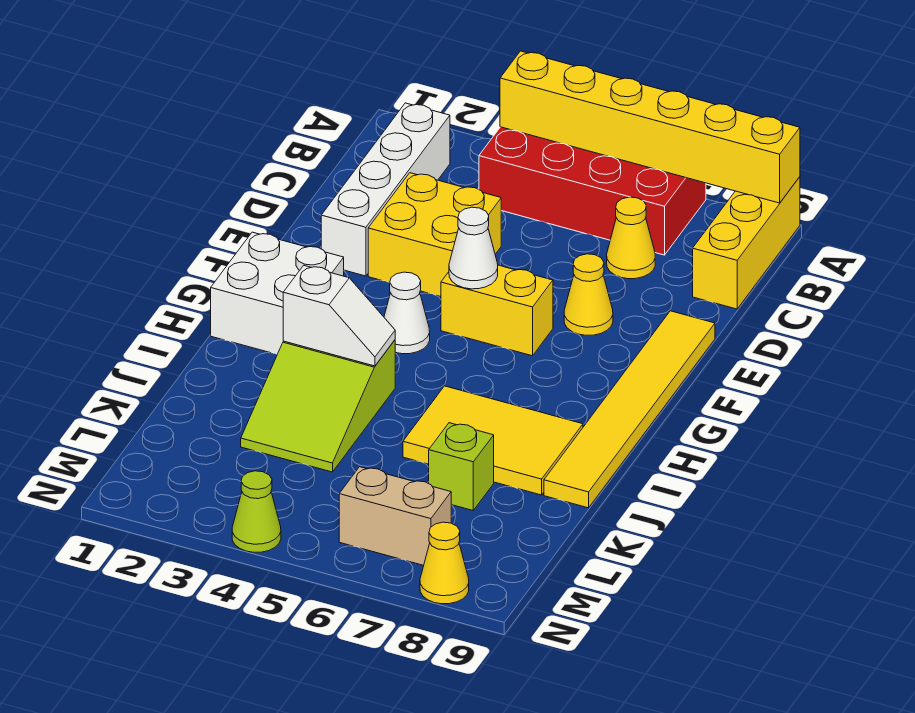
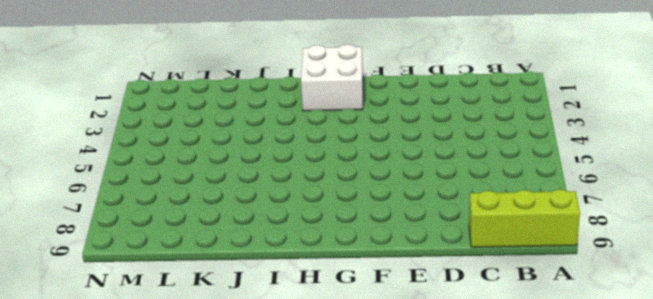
lime 1x3 brick [469,189,580,247] -> yellow 1x3 brick [693,177,800,309]
none -> red 2x4 brick [479,127,706,255]
none -> white 1x4 brick [321,103,450,276]
none -> yellow 1x1 cone [607,197,655,279]

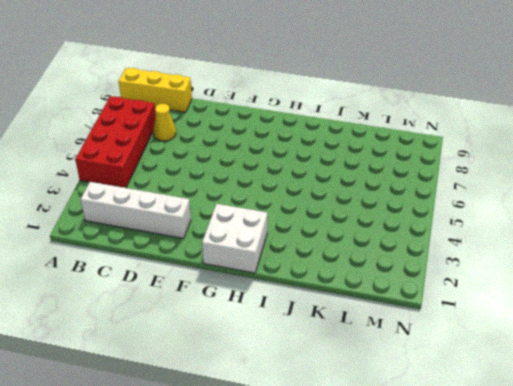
none -> yellow 2x2 brick [368,173,501,297]
none -> yellow 1x1 cone [564,254,613,335]
none -> yellow 1x6 tile [544,311,715,508]

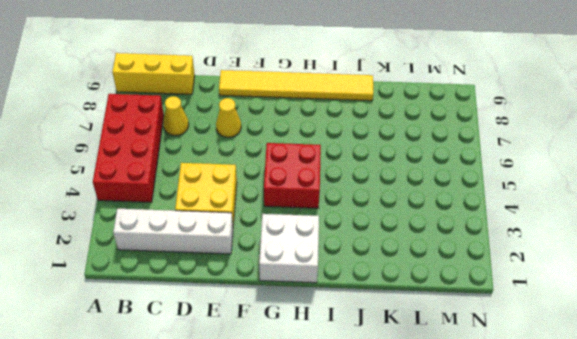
red 2x2 brick [264,143,321,208] -> white 1x1 cone [384,272,430,354]
none -> yellow 1x2 brick [441,265,553,356]
none -> lime 2x3 slope [241,340,395,472]
none -> yellow 2x3 tile [403,386,583,495]

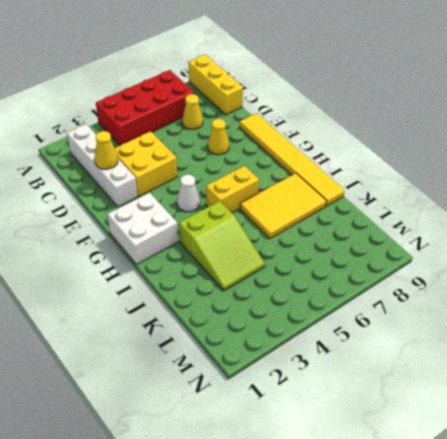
yellow 1x1 cone [95,131,118,169] -> yellow 1x1 cone moved to [420,522,469,604]
yellow 1x2 brick [206,166,259,213] -> yellow 1x2 brick moved to [441,265,553,356]
none -> lime 1x1 brick [429,423,494,510]
none -> tan 1x2 brick [339,467,451,565]
none -> lime 1x1 cone [232,471,281,552]

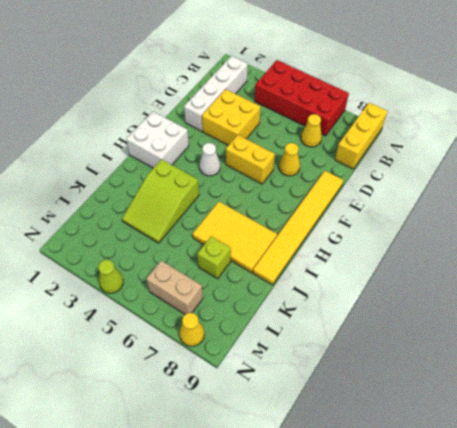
none -> yellow 1x6 brick [500,51,800,203]
none -> white 1x1 cone [449,207,498,289]
none -> white 1x2 slope [283,265,395,366]

